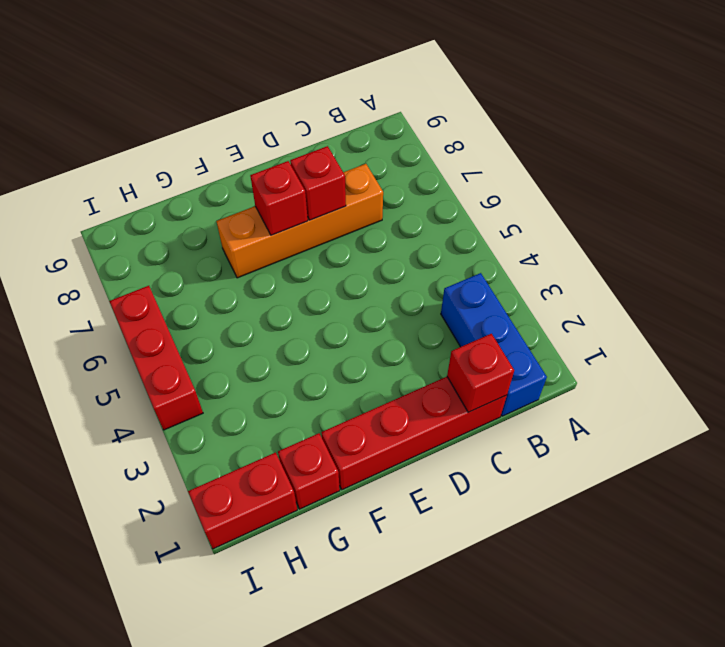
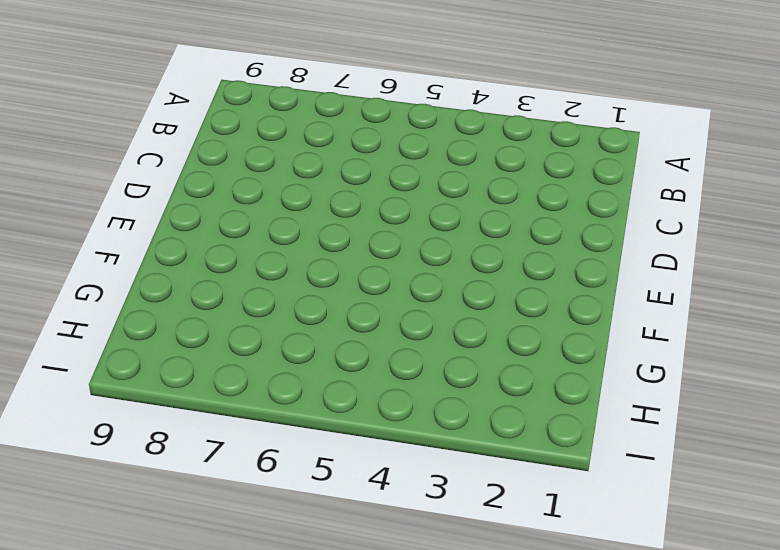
none -> blue 1x3 brick [441,273,547,416]
none -> red 1x4 brick [321,377,507,490]

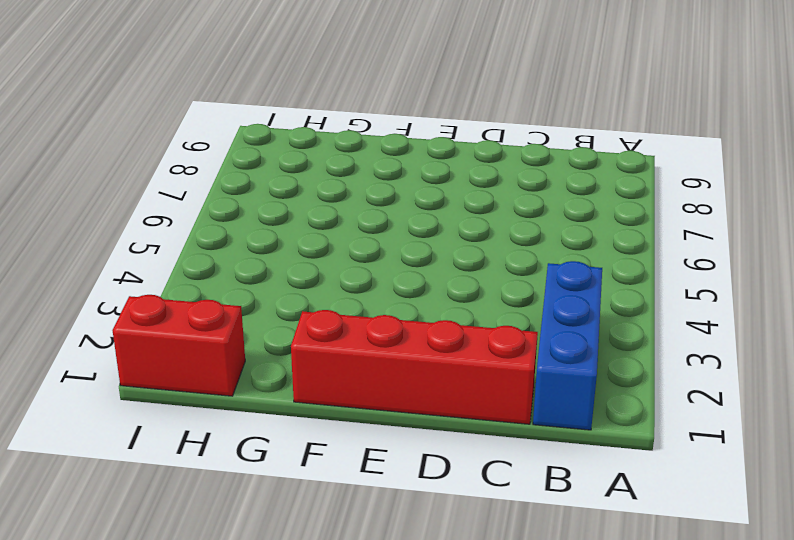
none -> orange 1x4 brick [216,164,383,278]
none -> red 1x1 brick [278,433,340,509]

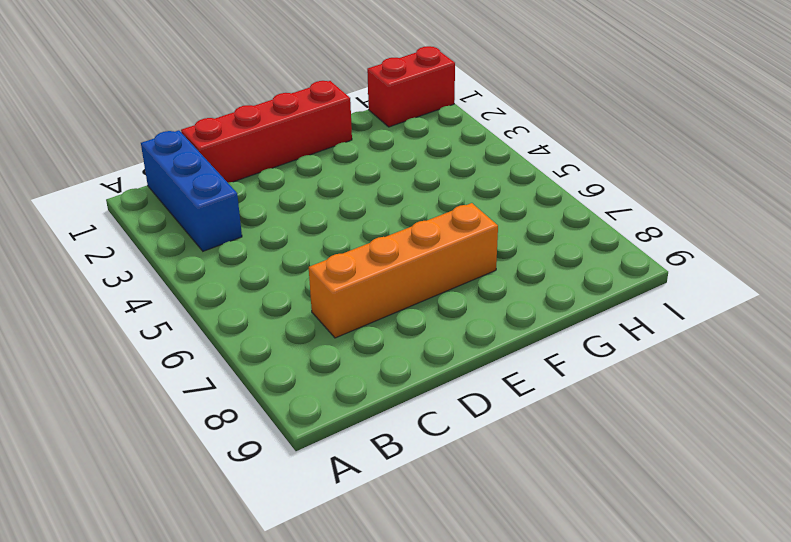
none -> red 1x1 brick [278,433,340,509]
none -> red 1x3 brick [109,286,203,430]

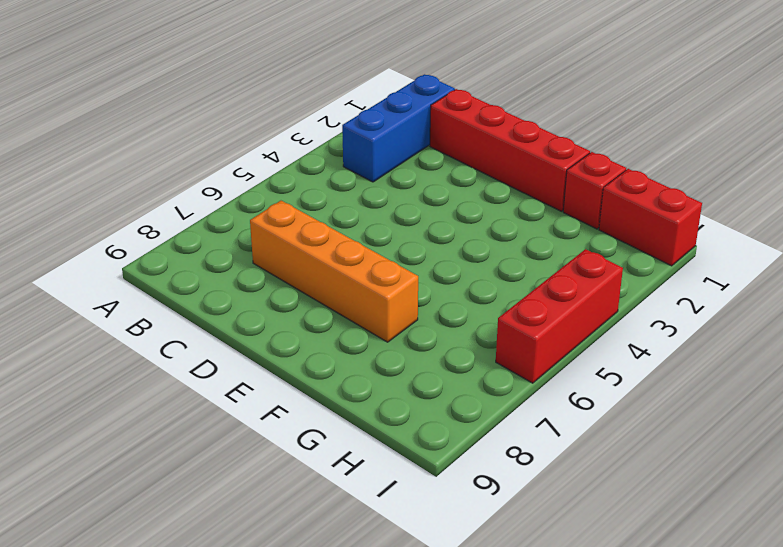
none -> red 1x1 brick [447,334,514,412]
none -> red 1x1 brick [290,146,346,220]

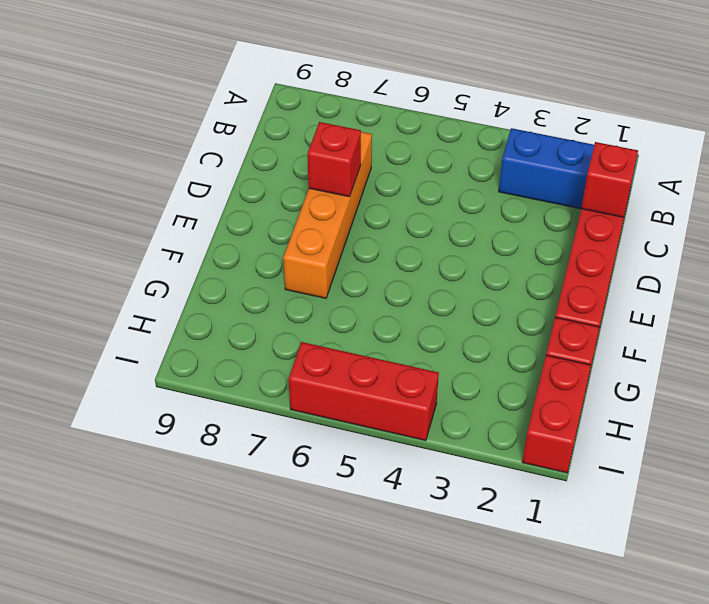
none -> red 1x1 brick [250,161,308,235]

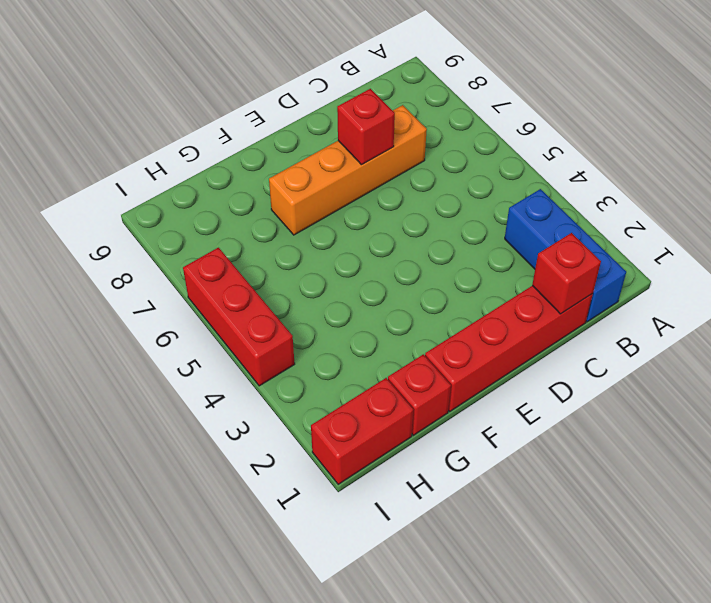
none -> red 1x1 brick [250,161,308,235]

